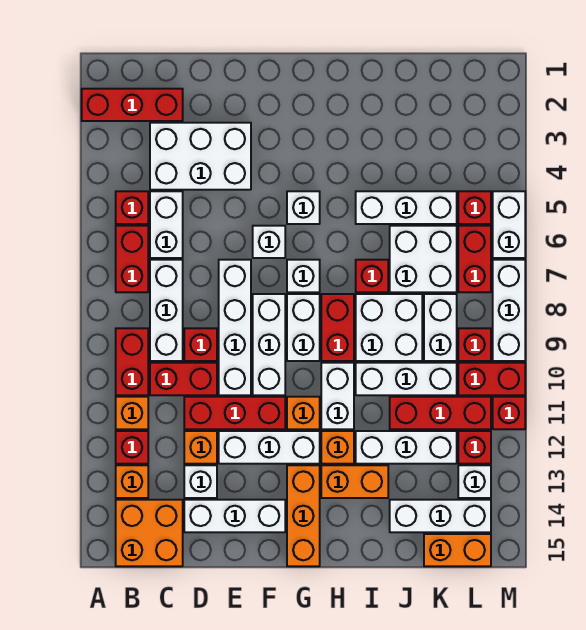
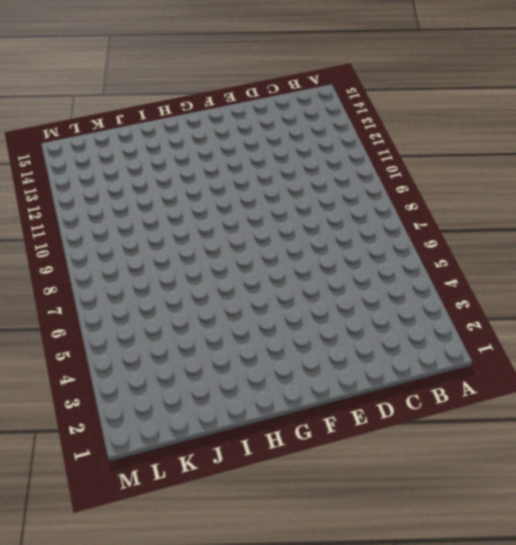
none -> red 1x3 brick [82,89,183,121]
none -> red 1x1 brick [116,191,148,224]
none -> red 1x2 brick [116,226,148,292]
none -> red 1x2 brick [116,328,148,395]

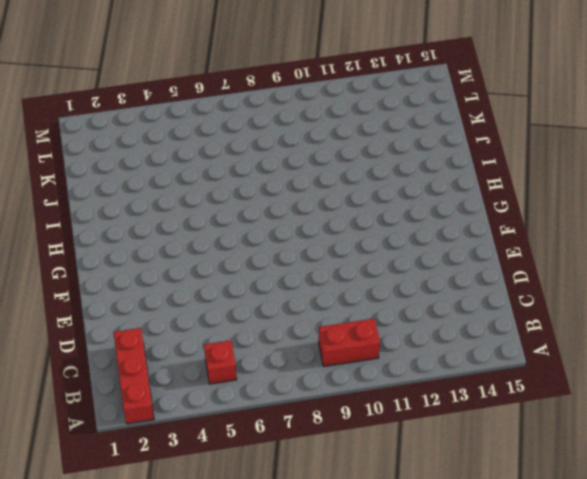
none -> red 1x2 brick [116,226,148,292]
none -> orange 1x1 brick [116,397,148,429]
none -> red 1x1 brick [116,431,148,464]
none -> orange 1x1 brick [116,465,148,498]

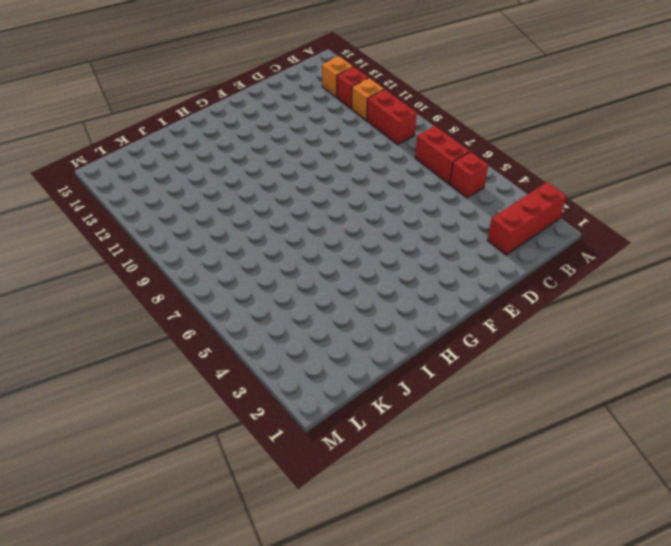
none -> orange 2x2 brick [116,500,183,566]
none -> white 2x3 brick [150,123,251,190]
none -> white 1x2 brick [150,191,183,258]
none -> white 1x3 brick [150,260,183,361]

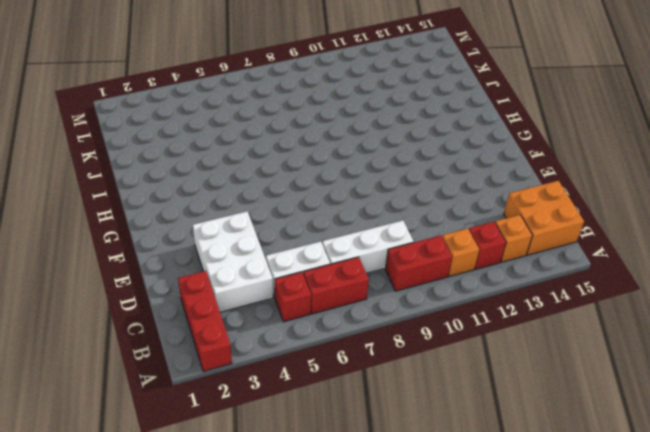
none -> red 1x2 brick [150,363,217,395]
none -> red 1x1 brick [184,328,217,361]
none -> red 1x3 brick [184,397,285,429]
none -> orange 1x1 brick [184,431,217,464]

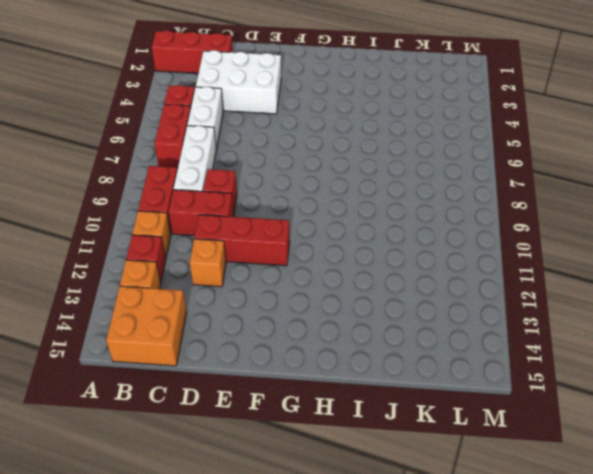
none -> white 1x1 brick [184,465,217,498]
none -> white 1x3 brick [184,500,285,532]
none -> white 1x4 brick [219,260,251,395]
none -> white 1x3 brick [219,431,320,464]

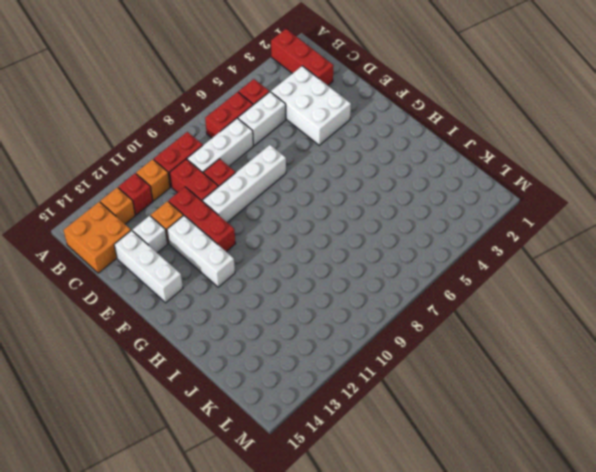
none -> white 1x1 brick [253,226,285,258]
none -> white 1x3 brick [253,294,285,395]
none -> white 1x1 brick [287,191,320,224]
none -> white 1x1 brick [287,260,320,292]

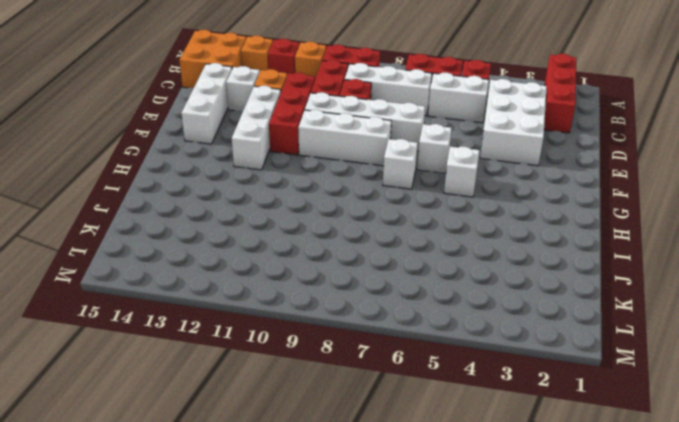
none -> white 1x2 brick [287,294,320,361]
none -> orange 1x1 brick [287,397,320,429]
none -> orange 1x3 brick [287,465,320,566]
none -> red 1x2 brick [321,294,354,361]

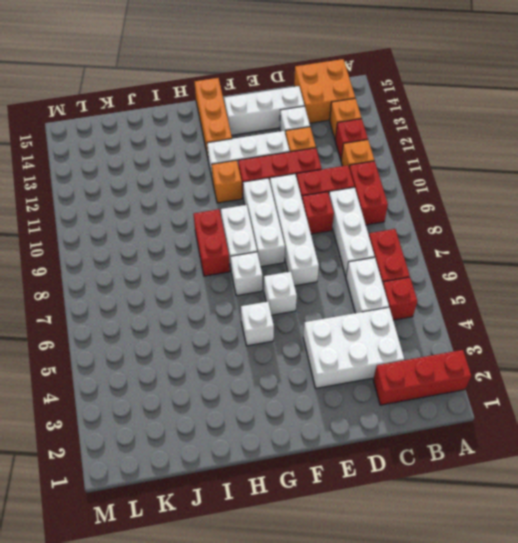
none -> white 1x2 brick [321,363,354,429]
none -> orange 1x1 brick [321,431,354,464]
none -> orange 1x2 brick [321,465,388,498]
none -> white 1x3 brick [356,191,457,224]

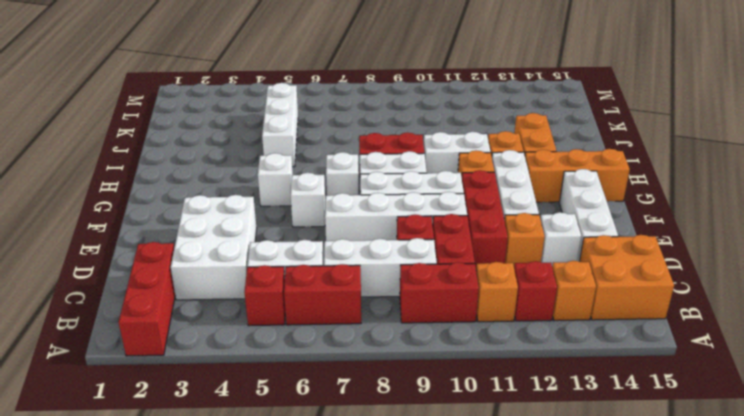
none -> red 1x1 brick [356,260,388,292]
none -> white 2x2 brick [356,294,422,361]
none -> white 1x3 brick [356,363,457,395]
none -> white 1x3 brick [356,431,457,464]

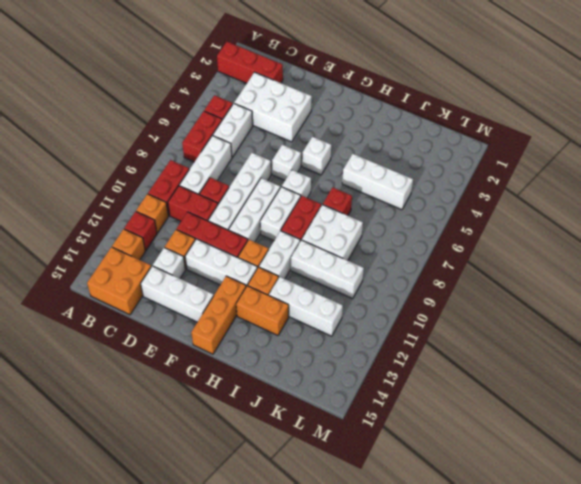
none -> white 2x2 brick [390,226,457,292]
none -> red 1x3 brick [390,397,491,429]
none -> white 1x3 brick [390,500,491,532]
none -> white 1x2 brick [424,294,457,361]

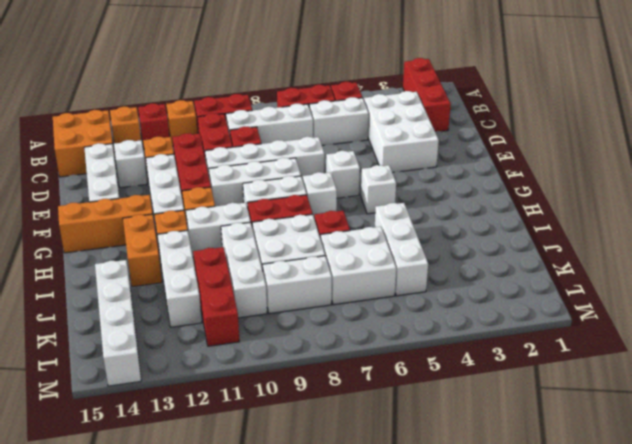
white 1x4 brick [95,260,141,386] -> white 1x3 brick [390,500,491,532]
none -> orange 1x2 brick [424,534,491,566]
none -> red 1x1 brick [458,191,491,224]
none -> red 1x2 brick [458,226,491,292]
none -> red 1x1 brick [458,328,491,361]

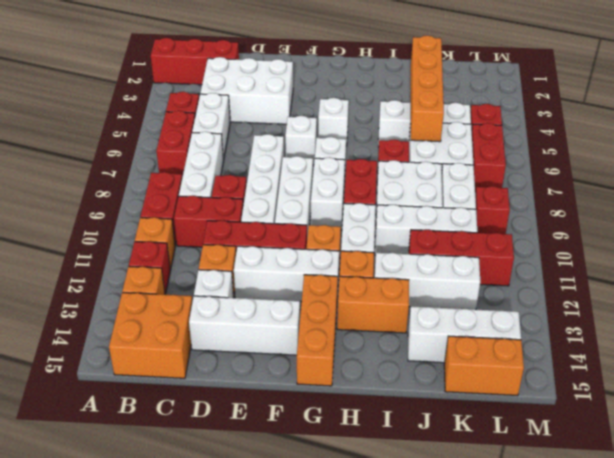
orange 1x4 brick [411,36,444,142] -> none
none -> red 1x2 brick [458,363,525,395]
none -> red 1x1 brick [458,431,491,464]
none -> white 1x1 brick [458,465,491,498]
none -> white 1x2 brick [493,191,525,258]

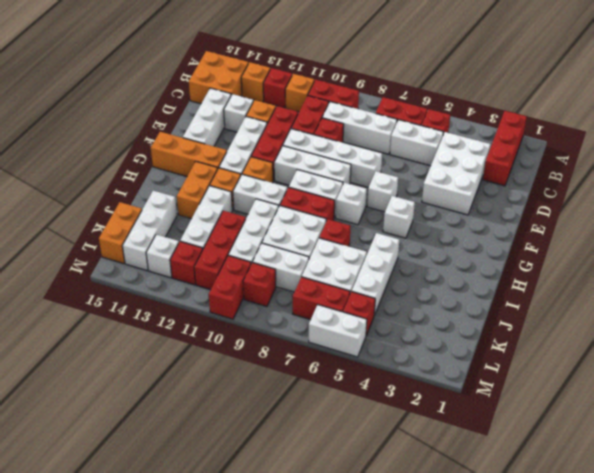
none -> white 1x3 brick [493,260,525,361]
none -> red 1x1 brick [493,397,525,429]

